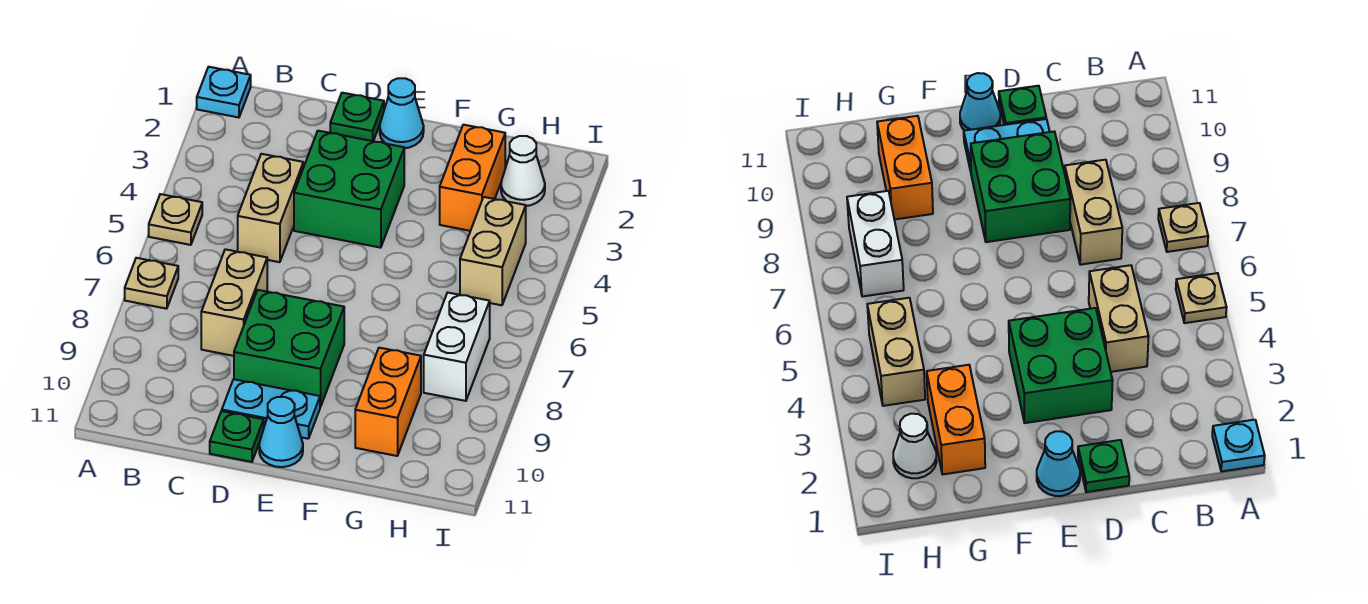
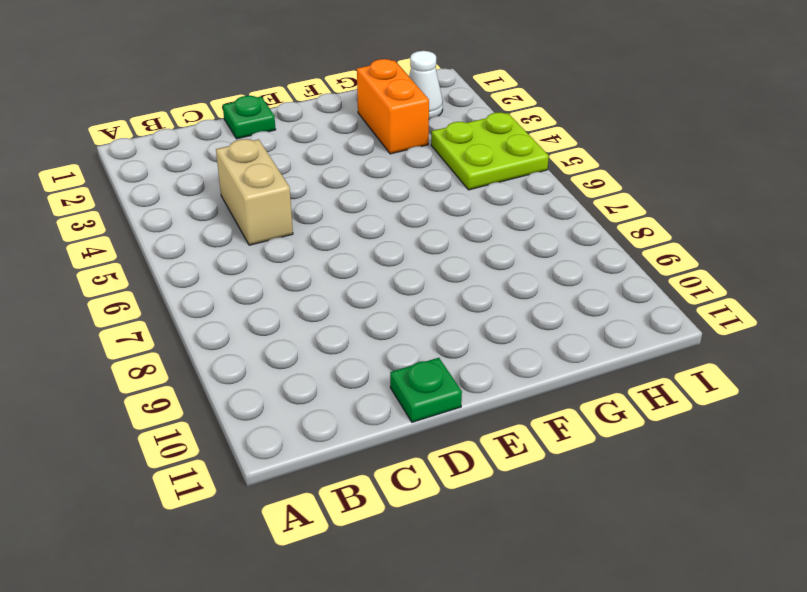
lime 2x2 plate [431,113,549,190] -> tan 1x2 brick [460,197,526,305]
none -> cyan 1x1 plate [197,67,251,118]
none -> tan 1x1 plate [149,194,202,245]
none -> tan 1x1 plate [125,258,178,309]

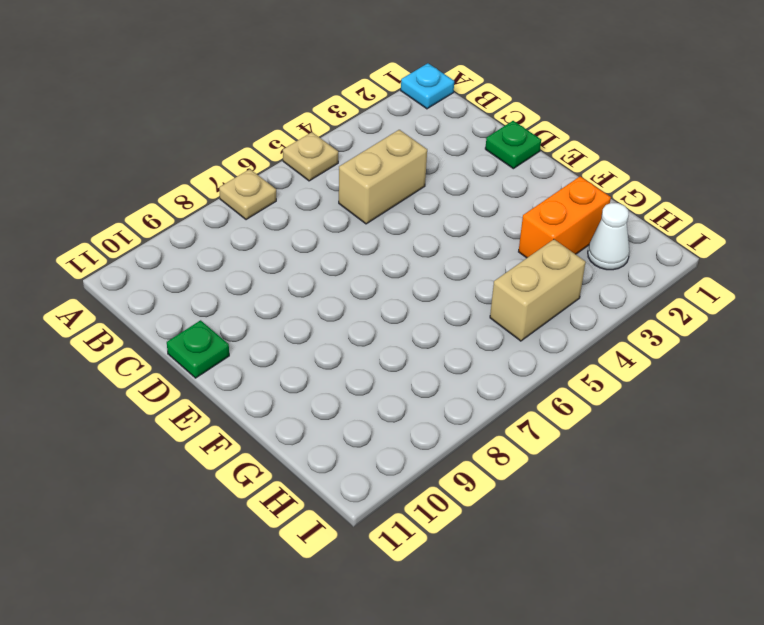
none -> tan 1x2 brick [201,249,267,356]
none -> green 2x2 brick [294,131,404,248]
none -> green 2x2 brick [234,290,344,407]

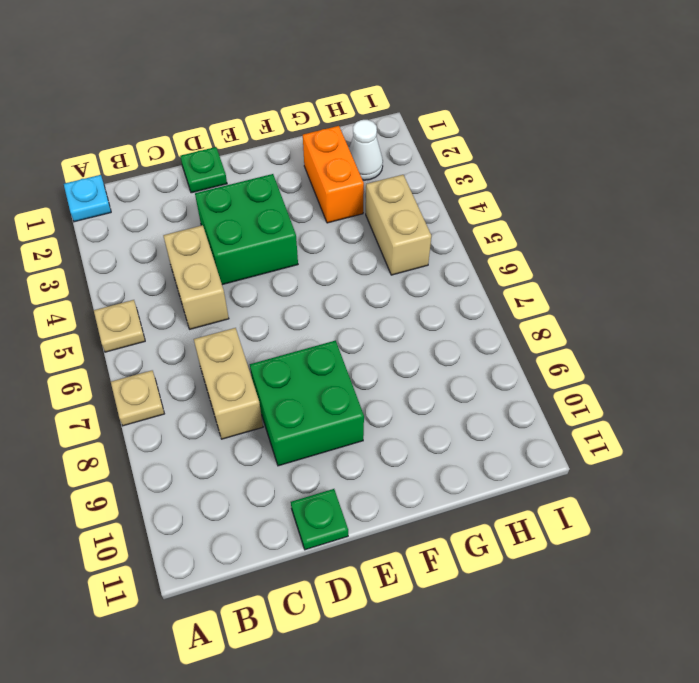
none -> cyan 1x2 plate [222,379,320,439]
none -> cyan 1x1 cone [380,78,424,148]
none -> cyan 1x1 cone [259,397,303,467]

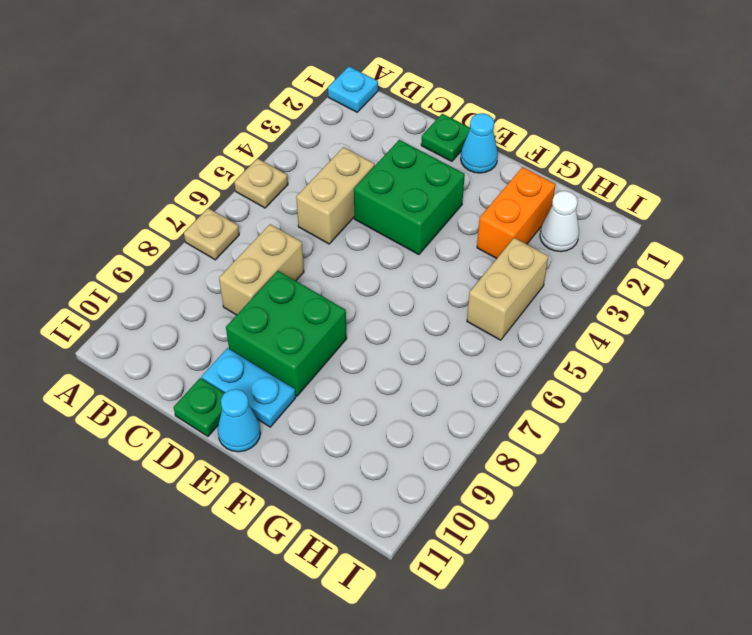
none -> orange 1x2 brick [355,348,421,456]
none -> white 1x2 brick [424,293,490,401]

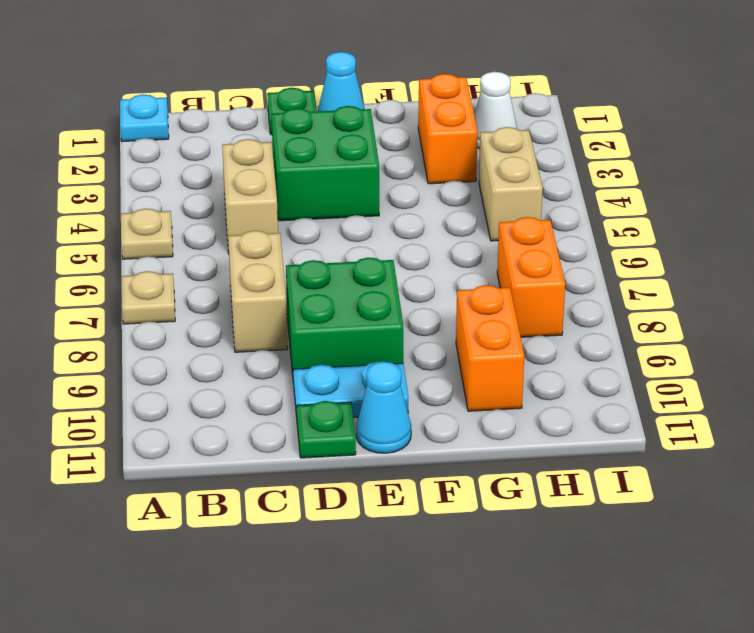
orange 1x2 brick [497,217,565,337] -> white 1x2 brick [424,293,490,401]

